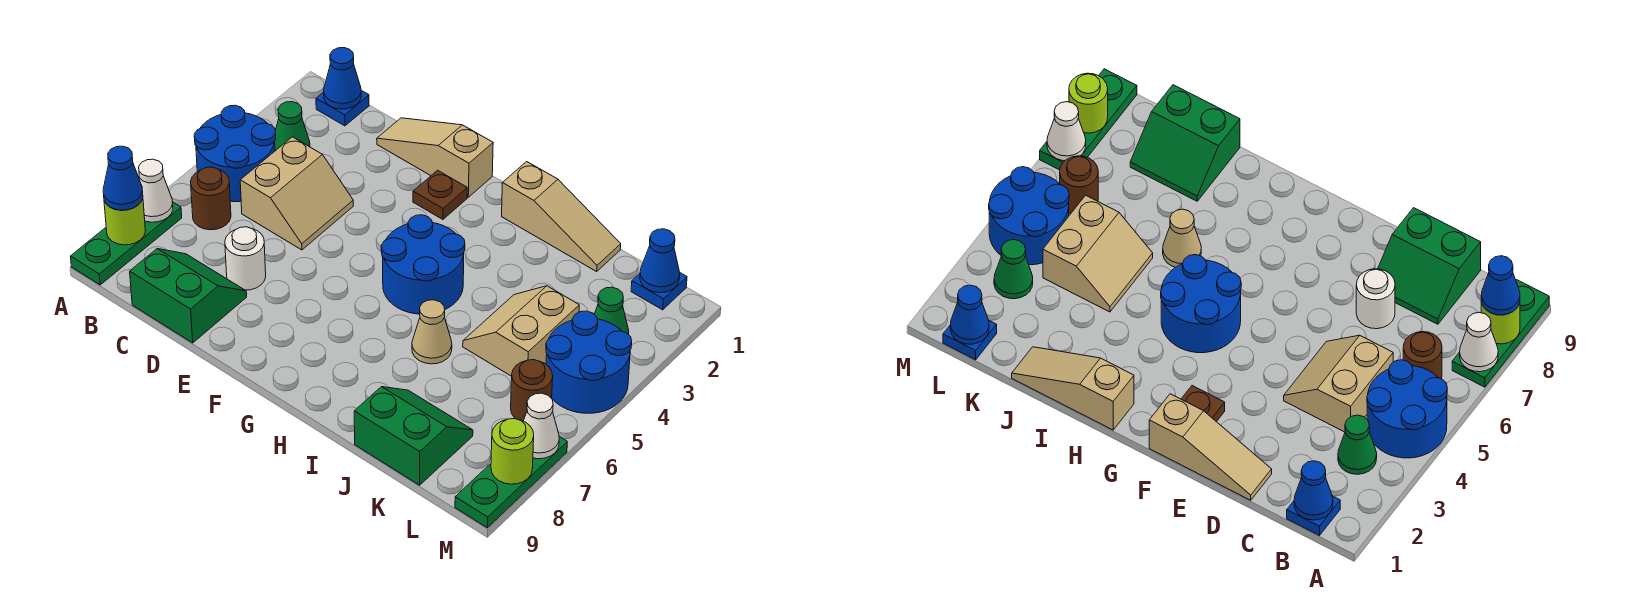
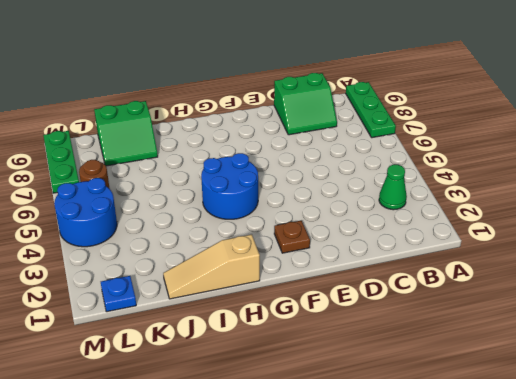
none -> blue 2x2 round brick [194,105,276,202]
none -> blue 1x1 plate [316,90,369,126]
none -> brown 1x1 round brick [191,167,231,230]

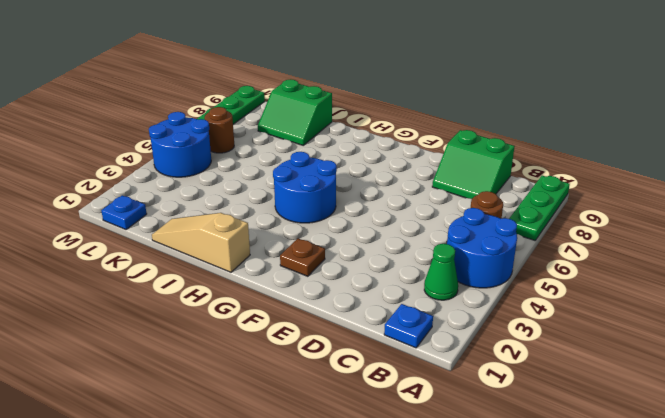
none -> tan 2x2 slope [240,137,353,250]
none -> tan 1x3 slope [377,118,493,197]
none -> white 1x1 round brick [225,227,266,290]

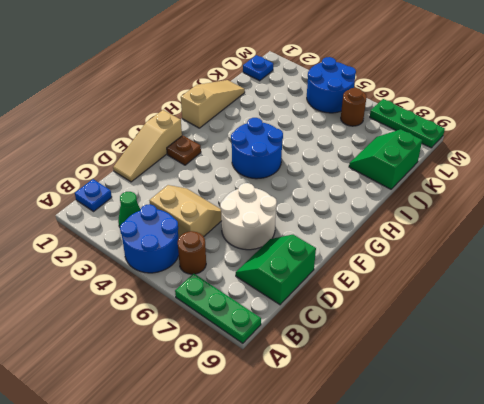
white 2x2 round brick [220,183,277,250] -> white 1x1 round brick [225,227,266,290]
none -> tan 1x1 cone [412,300,452,364]
none -> tan 2x2 slope [463,286,579,376]
none -> green 1x1 cone [594,287,629,334]

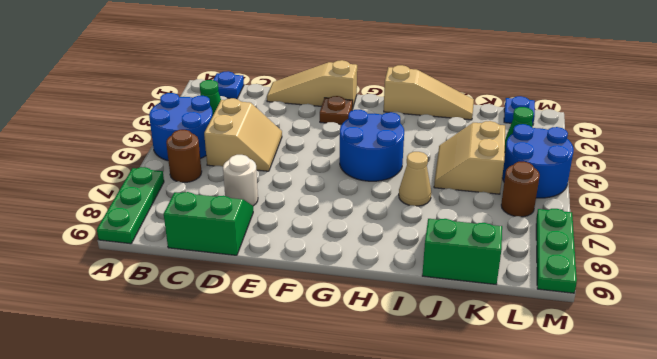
none -> white 1x1 cone [139,159,173,222]
none -> lime 1x1 round brick [104,198,145,245]
none -> blue 1x1 cone [324,48,361,109]

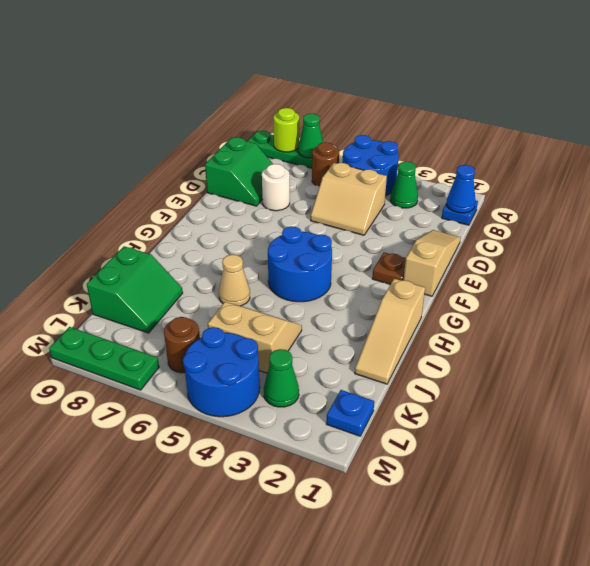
green 1x1 cone [298,114,323,158] -> white 1x1 cone [139,159,173,222]
none -> blue 1x1 cone [640,229,680,293]
none -> white 1x1 cone [524,393,559,459]
none -> lime 1x1 round brick [491,419,534,484]

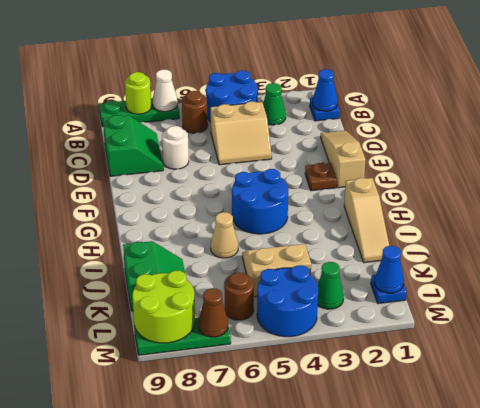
lime 2x2 round brick [132,270,195,343] -> lime 1x1 round brick [491,419,534,484]
brown 1x1 cone [198,288,228,337] -> white 1x1 cone [524,393,559,459]
none -> blue 1x1 cone [103,146,143,210]

